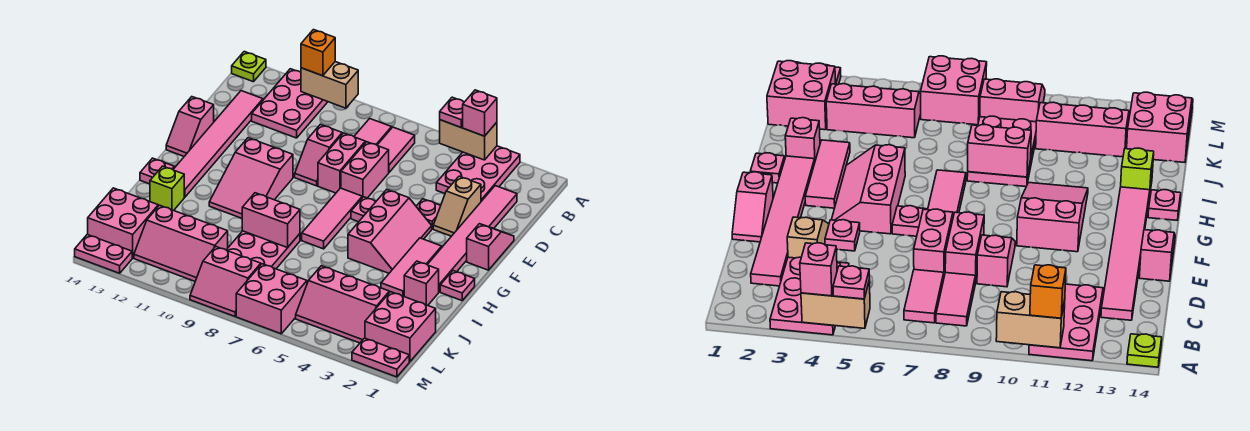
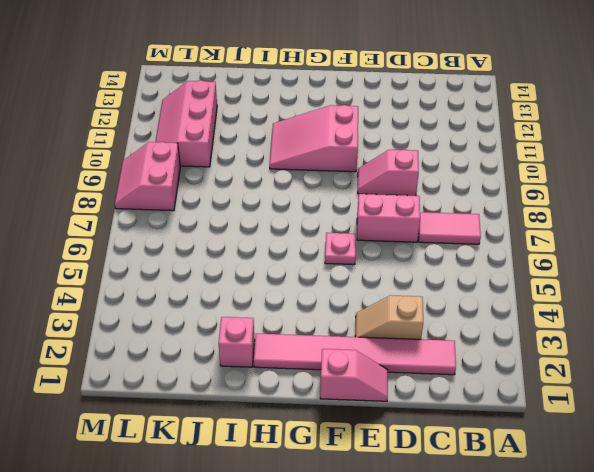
none -> pink 2x3 plate [436,146,520,201]
none -> pink 2x3 plate [252,69,328,138]
none -> lime 1x1 plate [232,52,266,82]
none -> pink 1x2 tile [354,119,392,145]

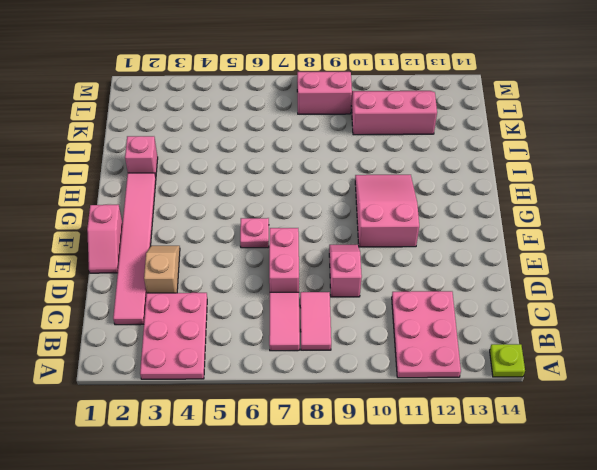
none -> pink 1x6 tile [173,91,263,197]
none -> pink 1x2 brick [318,133,365,193]
none -> pink 1x1 plate [416,199,441,229]
none -> pink 1x2 slope [166,97,214,156]

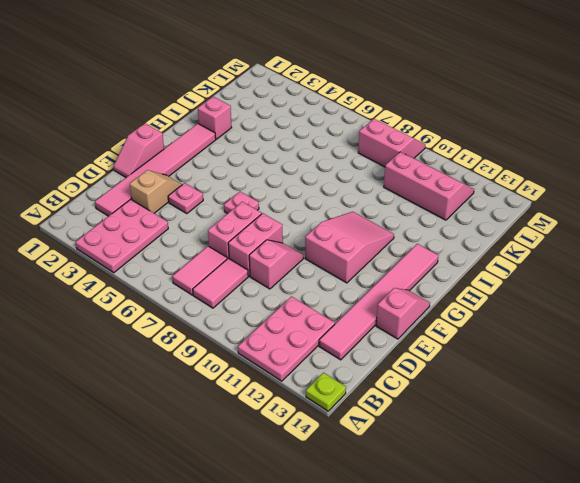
none -> pink 2x3 slope [348,190,432,273]
none -> pink 1x3 tile [302,188,362,249]
none -> pink 1x3 tile [381,238,442,296]
none -> pink 1x1 plate [440,271,475,301]

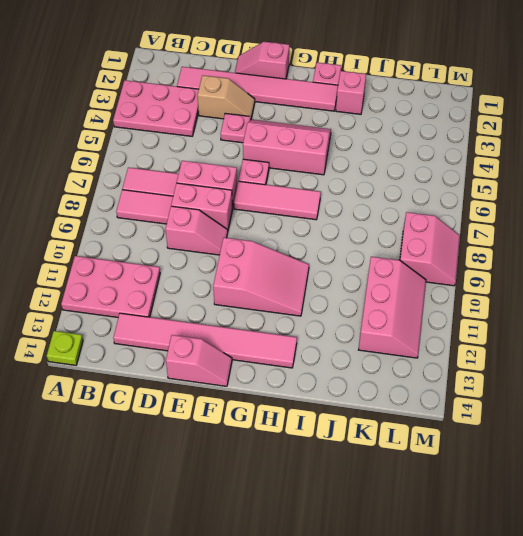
none -> pink 1x3 tile [381,238,442,296]
none -> pink 1x1 plate [140,158,174,184]
none -> pink 2x3 plate [227,231,300,269]
none -> lime 1x1 brick [150,166,184,210]

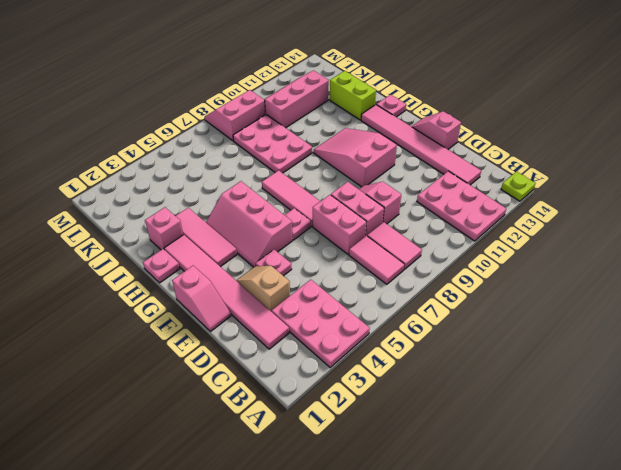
lime 1x2 brick [330,71,376,120] -> lime 1x1 brick [150,166,184,210]
none -> pink 2x2 brick [365,292,436,362]
none -> pink 2x3 slope [296,266,389,343]
none -> pink 2x2 brick [88,188,158,258]
none -> pink 2x2 brick [236,264,307,334]

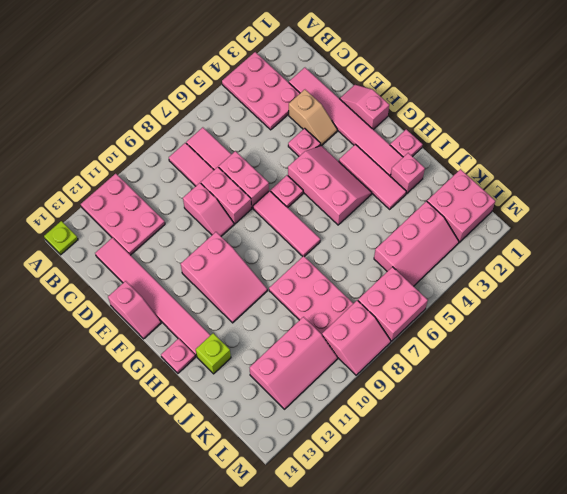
none -> pink 2x2 brick [88,188,158,258]
none -> pink 1x2 plate [352,338,409,377]
none -> pink 1x2 plate [75,234,132,273]
none -> tan 1x2 brick [440,120,497,160]

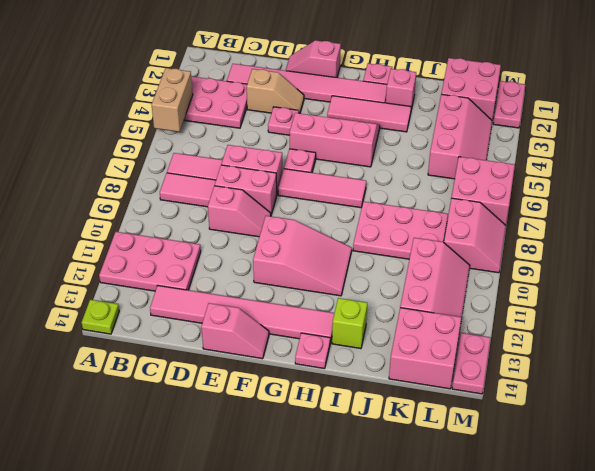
none -> tan 1x2 brick [301,62,358,108]
none -> pink 1x2 brick [242,193,300,248]
none -> pink 1x1 brick [463,90,497,136]
none -> pink 1x1 plate [440,97,464,128]

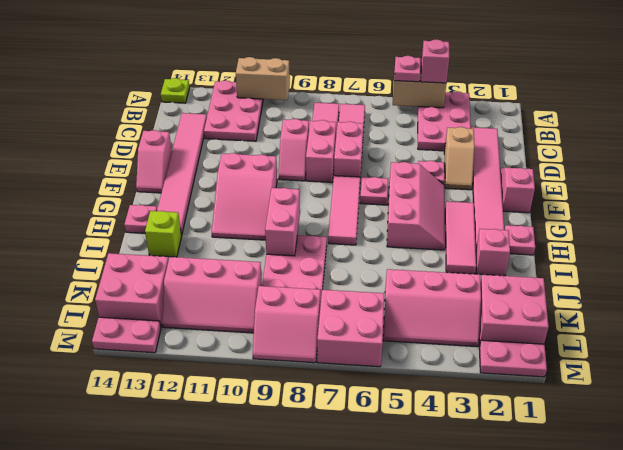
pink 1x2 brick [265,188,300,256] -> pink 1x2 brick turned to [242,193,300,248]
none -> orange 1x1 brick [301,30,335,76]

